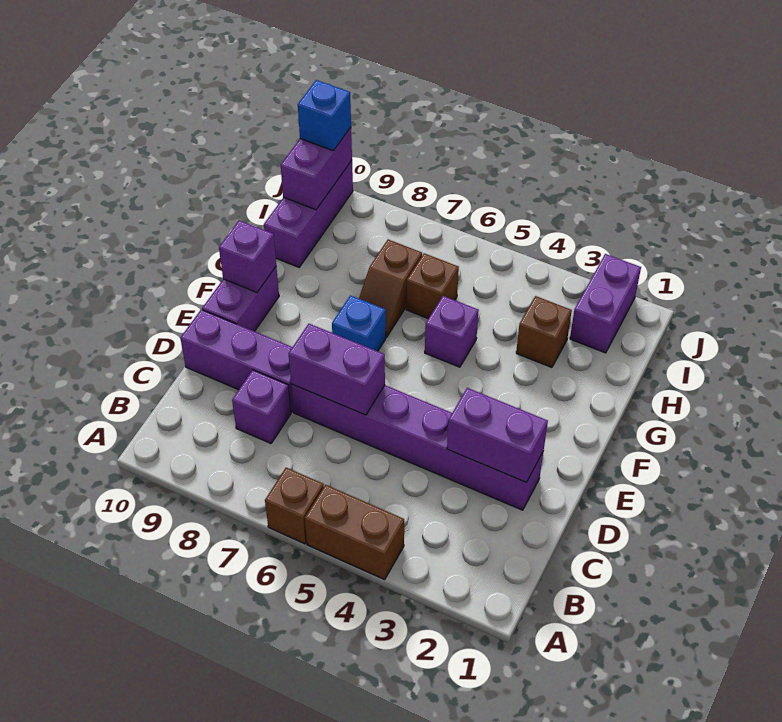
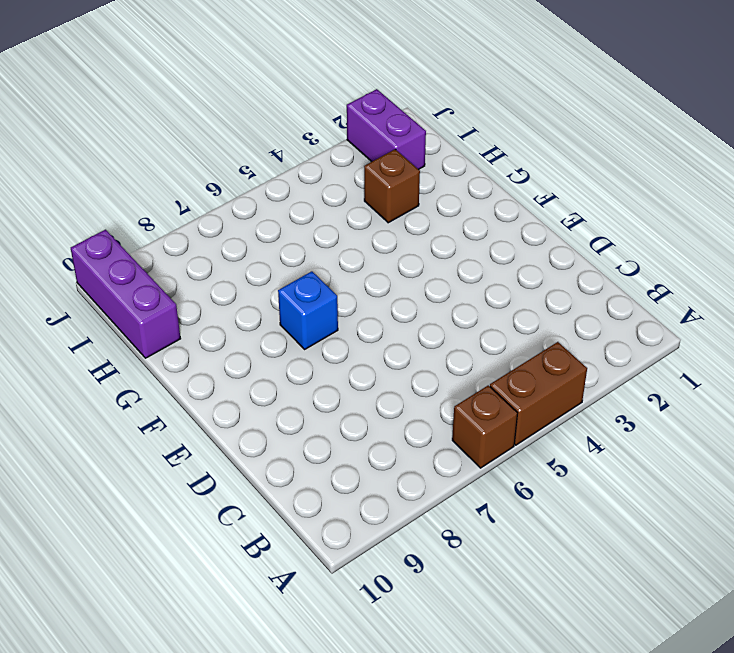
none -> purple 1x1 brick [232,370,291,443]
none -> purple 1x6 brick [291,384,543,510]
none -> purple 1x3 brick [180,310,293,412]

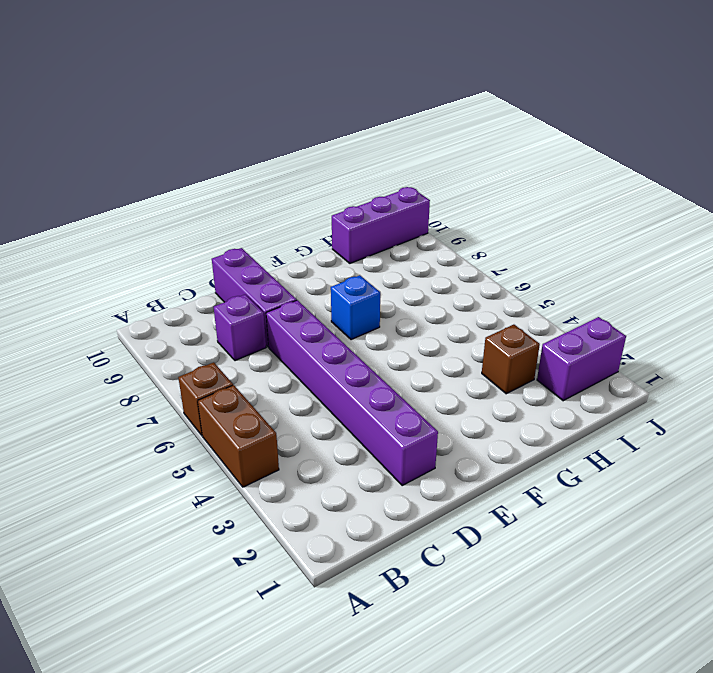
none -> purple 1x2 brick [202,267,279,331]
none -> purple 1x1 brick [425,296,479,367]
none -> brown 1x2 slope [359,240,422,338]

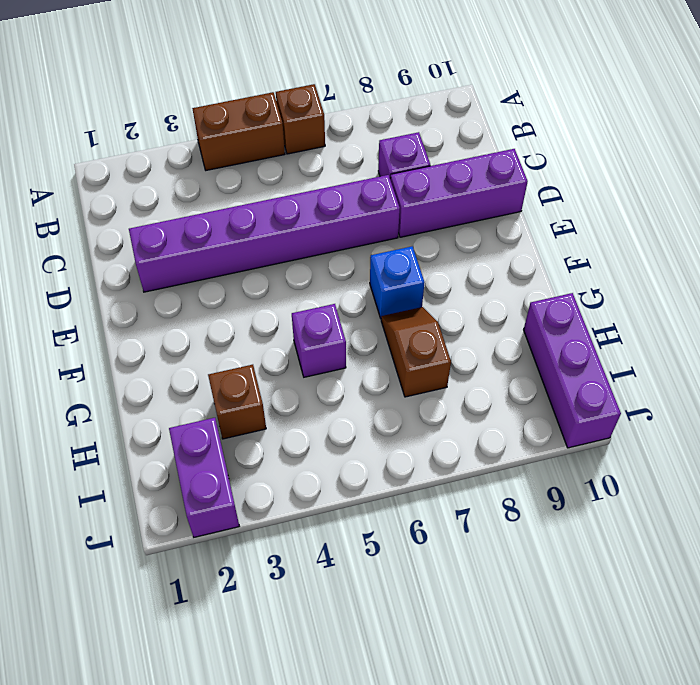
none -> purple 1x2 brick [202,267,279,331]
none -> brown 1x1 brick [406,253,459,319]
none -> purple 1x2 brick [447,388,548,482]

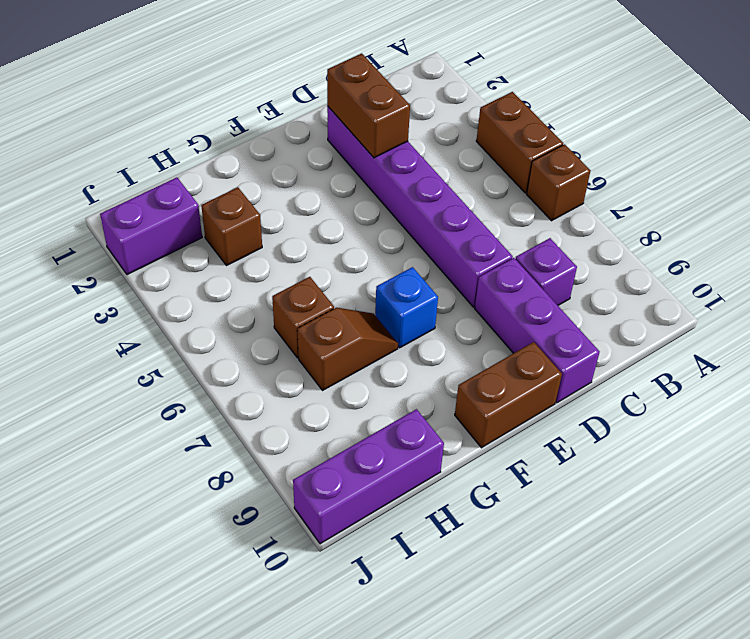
brown 1x2 brick [327,53,410,158] -> purple 1x2 brick [447,388,548,482]
brown 1x2 brick [455,342,562,448] -> purple 1x2 brick [202,267,279,331]
none -> purple 1x1 brick [425,296,479,367]
none -> purple 1x2 brick [288,324,385,415]
none -> purple 1x1 brick [219,220,276,292]

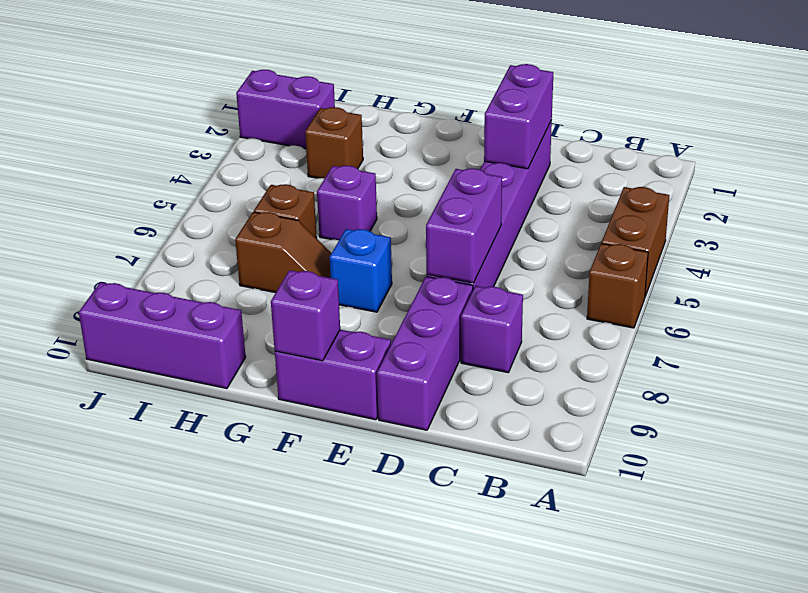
none -> purple 1x2 brick [281,127,352,210]
none -> blue 1x1 brick [298,80,351,151]

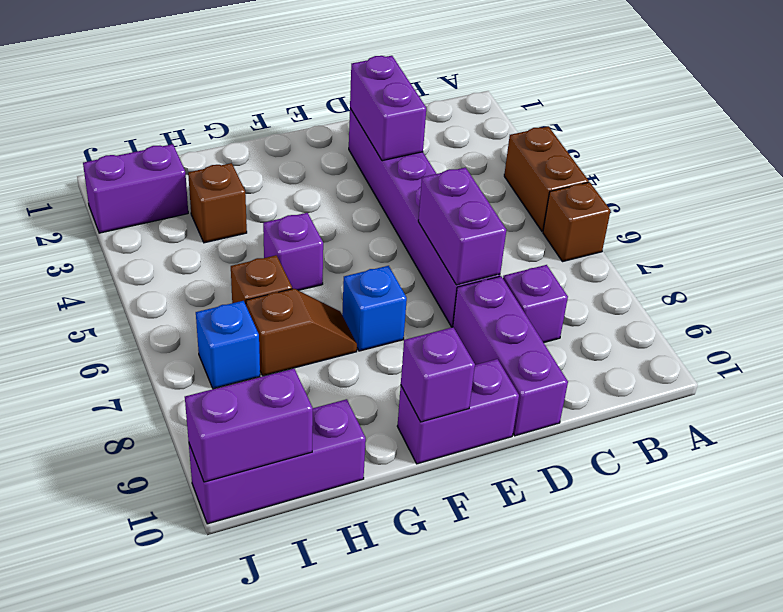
blue 1x1 brick [196,301,260,389] -> blue 1x1 brick moved to [298,80,351,151]

